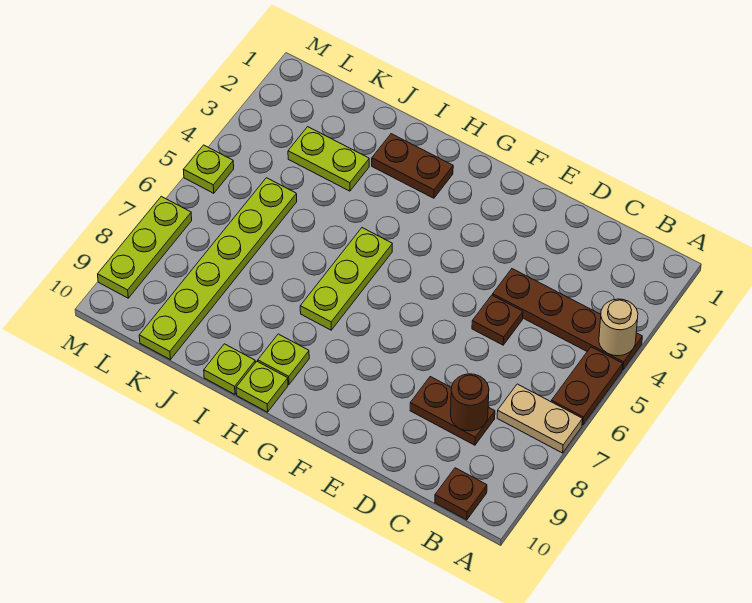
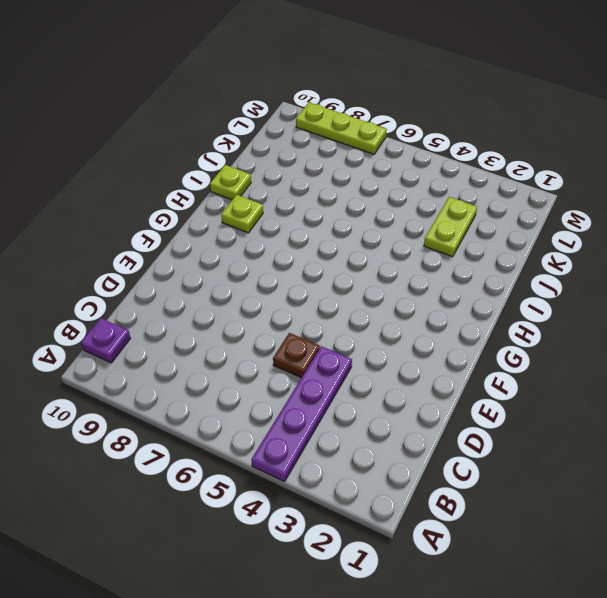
purple 1x4 plate [251,346,352,482] -> brown 1x4 plate [493,269,642,370]
purple 1x1 plate [81,318,131,363] -> brown 1x1 plate [435,468,487,520]
none -> brown 1x2 plate [551,347,623,425]
none -> tan 1x2 plate [497,384,582,453]
none -> brown 1x2 plate [410,377,495,445]

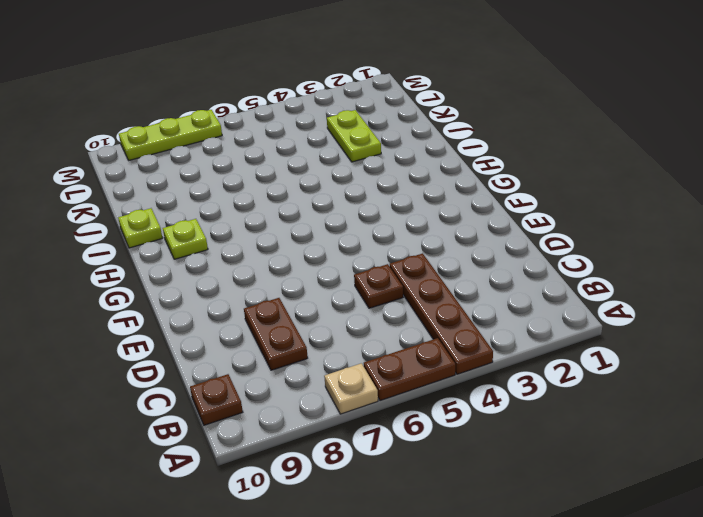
tan 1x1 plate [324,363,378,414] -> tan 1x2 plate [497,384,582,453]
none -> brown 1x2 plate [372,134,453,198]
none -> lime 1x3 plate [300,228,392,330]
none -> lime 1x1 plate [236,362,288,412]

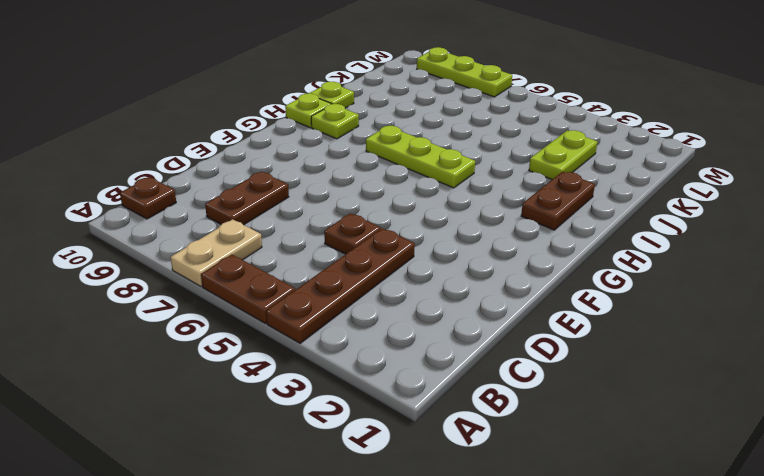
none -> lime 1x6 plate [139,178,297,359]
none -> lime 1x1 plate [183,145,234,193]
none -> tan 1x1 round brick [599,299,638,356]

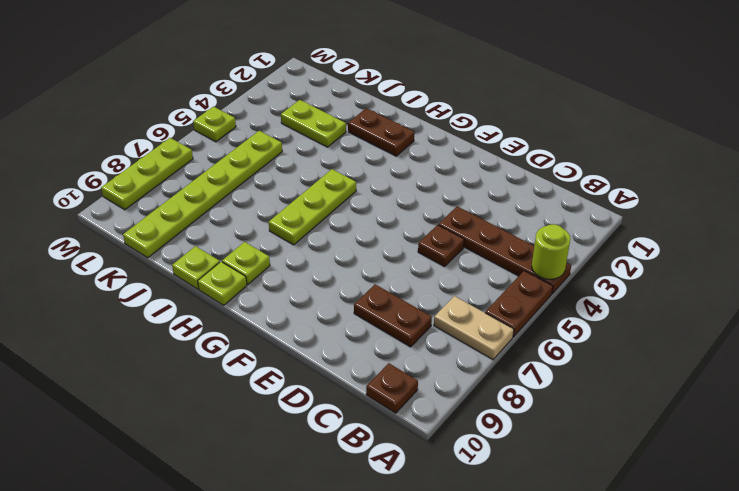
lime 1x1 round brick [532,224,570,279] -> tan 1x1 round brick [599,299,638,356]
none -> brown 1x1 round brick [451,374,489,431]

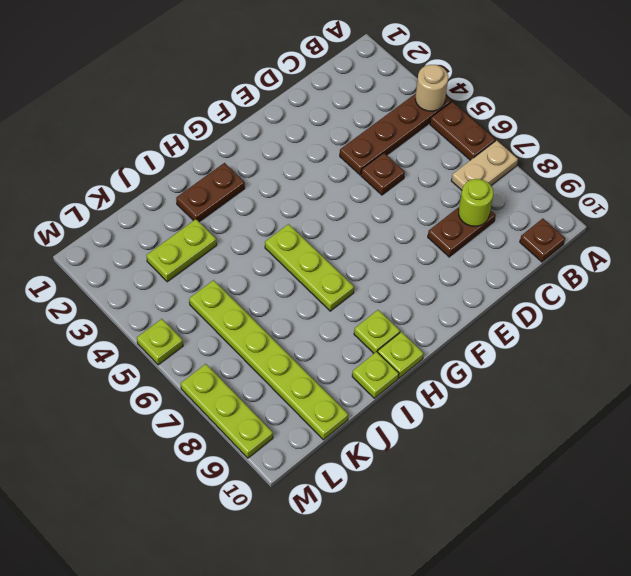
lime 1x1 round brick [459,179,493,226] -> brown 1x1 round brick [451,374,489,431]

